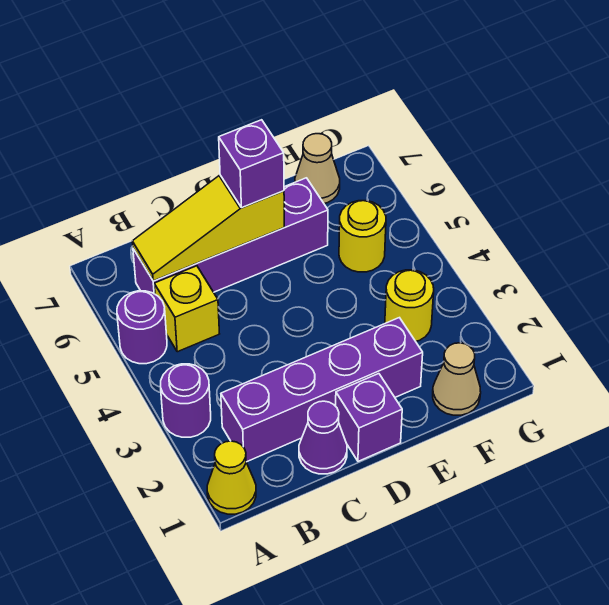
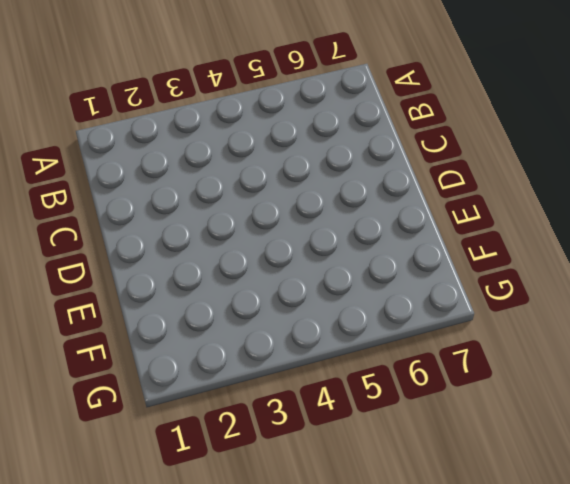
none -> yellow 1x1 cone [207,441,256,514]
none -> purple 1x1 round brick [161,364,211,437]
none -> purple 1x1 round brick [117,291,167,364]

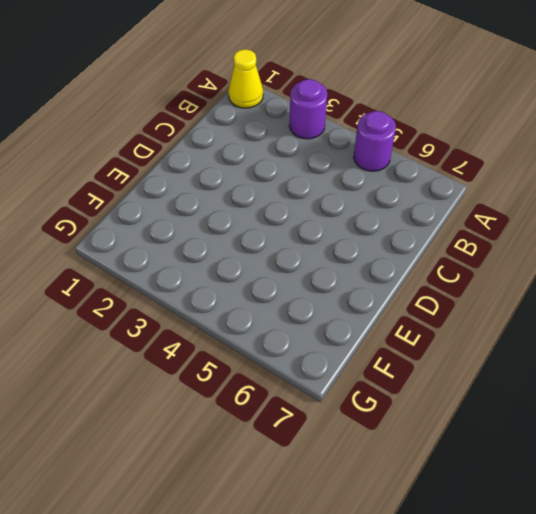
none -> purple 1x4 brick [221,318,423,462]
none -> yellow 1x1 brick [154,266,219,352]
none -> purple 1x4 brick [133,178,328,294]

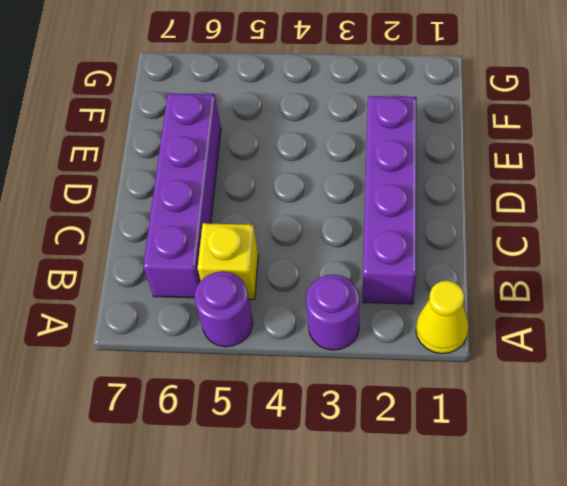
none -> purple 1x1 cone [299,401,347,474]
none -> purple 1x1 brick [336,374,402,461]
none -> tan 1x1 cone [433,343,481,415]

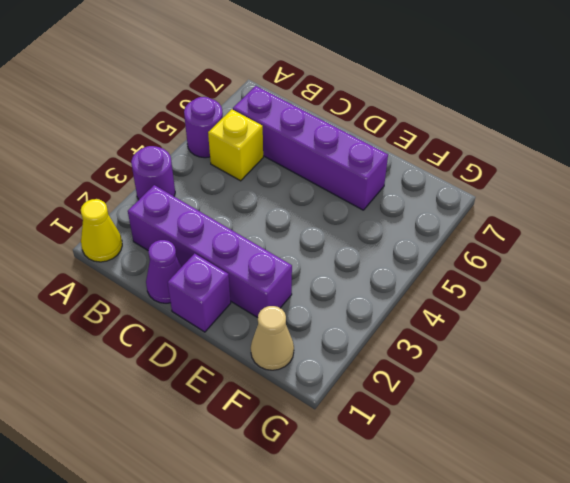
none -> yellow 1x1 round brick [385,270,434,341]
none -> yellow 1x1 round brick [339,201,386,272]
none -> tan 1x1 cone [295,134,340,204]

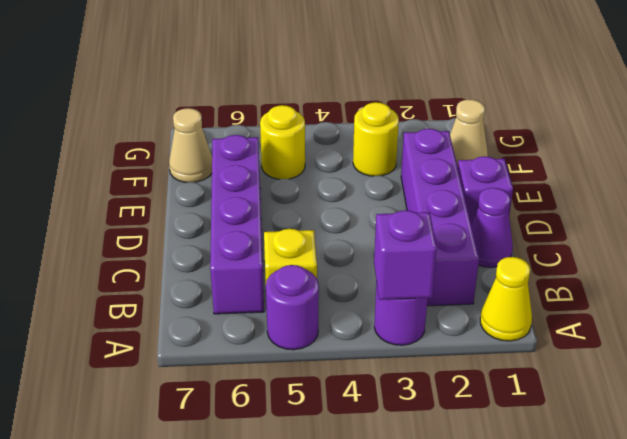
purple 1x1 brick [374,210,437,300] -> purple 1x1 brick moved to [219,120,284,208]
none -> yellow 1x3 slope [132,175,284,281]

